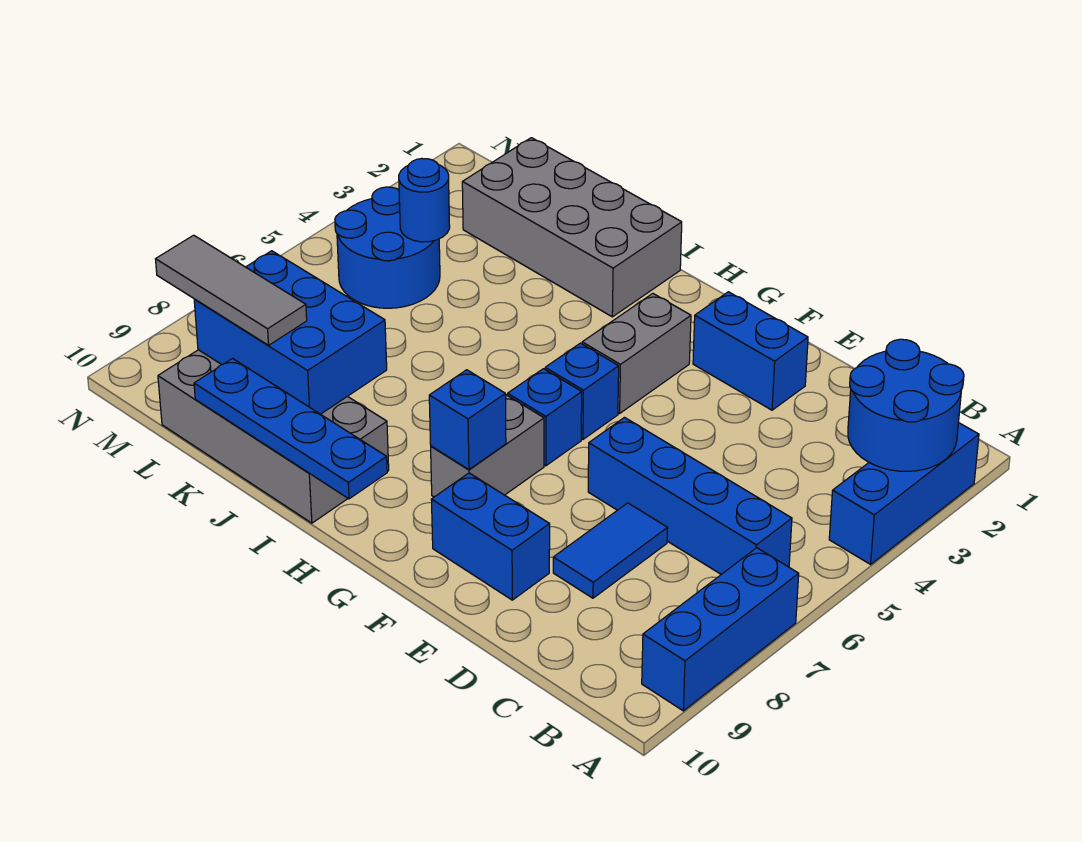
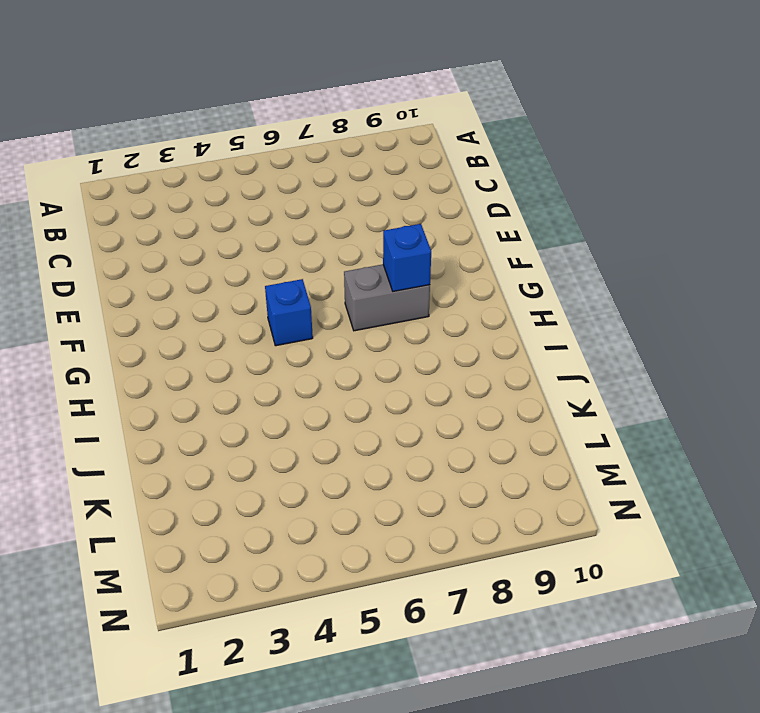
none -> blue 1x3 brick [829,423,979,564]
none -> blue 1x3 brick [642,548,799,711]
none -> blue 1x4 brick [588,418,792,574]

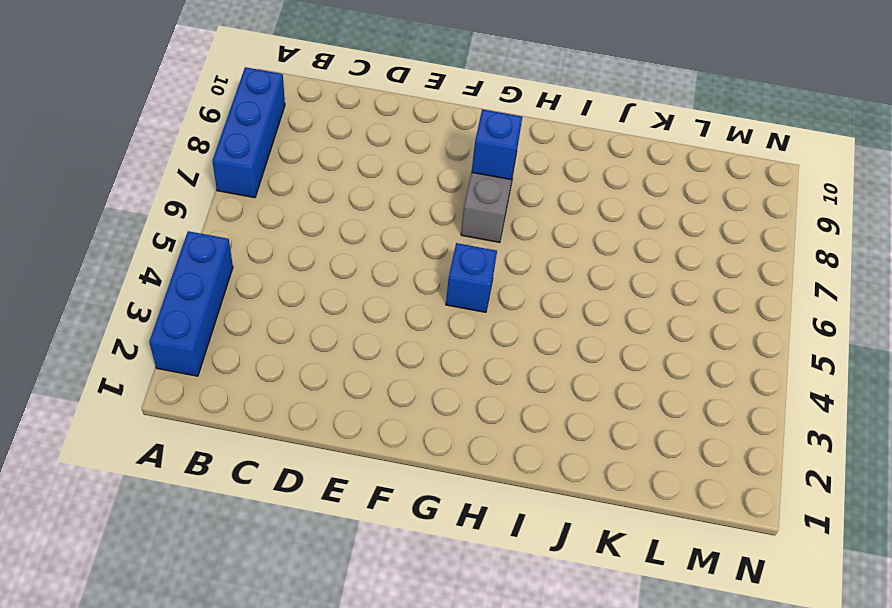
none -> blue 1x4 brick [588,418,792,574]
none -> blue 1x2 tile [553,503,668,598]
none -> blue 1x2 brick [693,292,808,410]

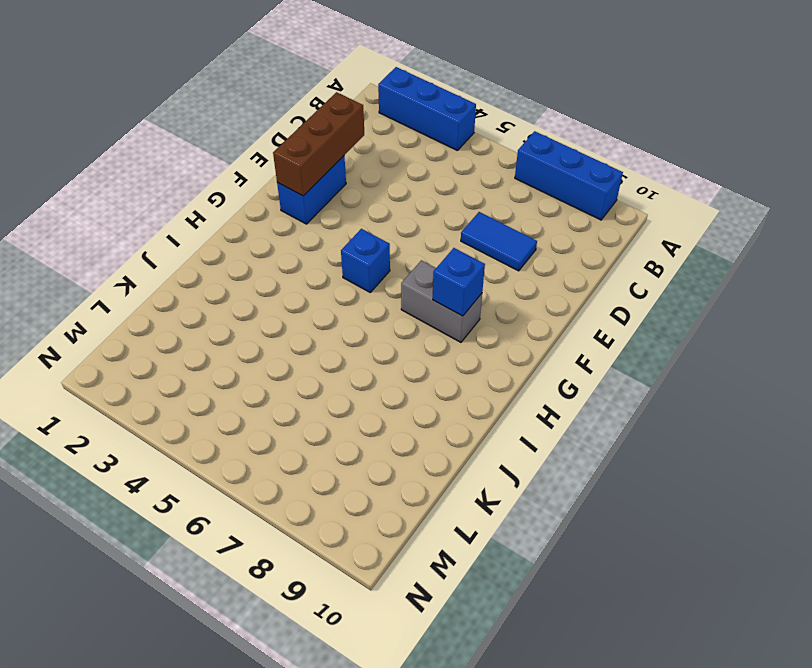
brown 1x3 brick [273,92,364,196] -> none
none -> blue 1x4 brick [588,418,792,574]
none -> blue 1x2 brick [431,473,550,600]
none -> grey 1x2 brick [582,294,691,413]

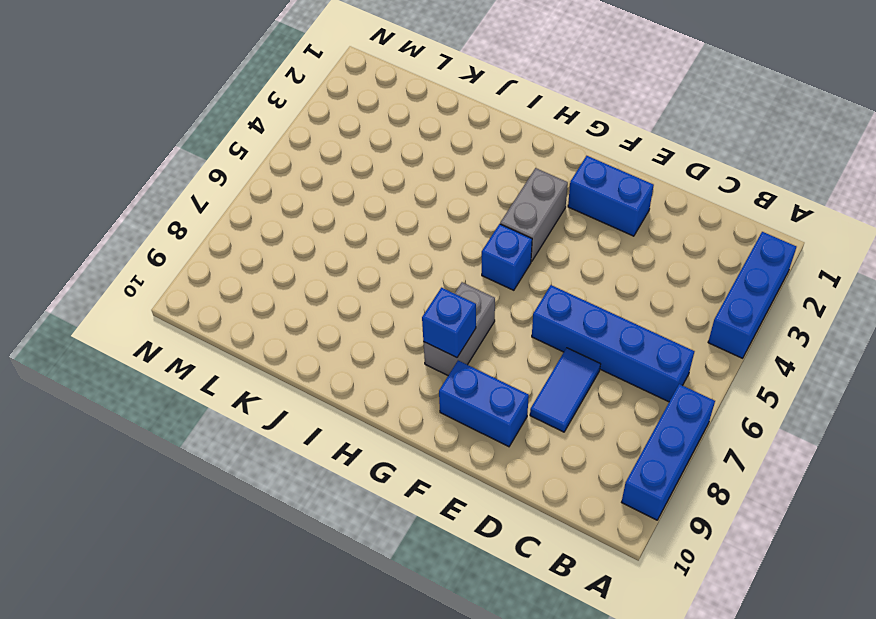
none -> blue 1x1 brick [508,369,582,466]
none -> grey 2x4 brick [462,138,682,317]
none -> grey 2x4 brick [158,350,389,523]

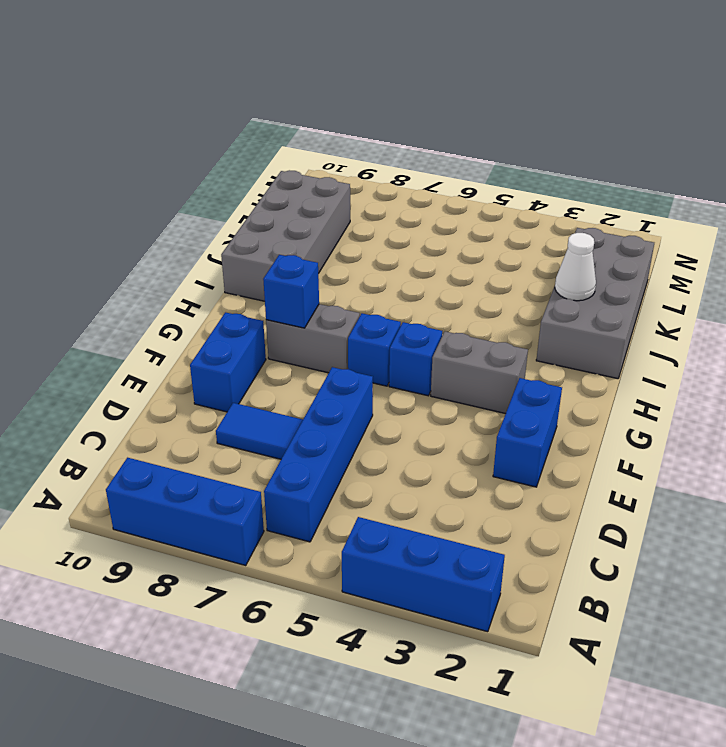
white 1x1 cone [555,233,596,301] -> none
none -> blue 2x2 round brick [335,187,440,308]
none -> blue 2x2 round brick [848,339,964,471]
none -> blue 1x4 plate [194,359,387,499]

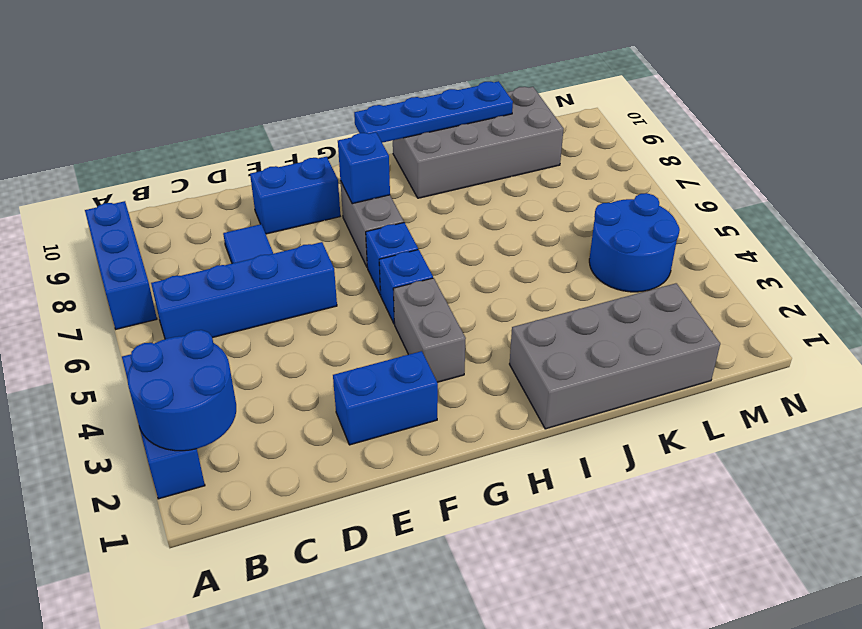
none -> blue 2x3 brick [194,251,387,414]
none -> blue 1x1 round brick [399,159,450,242]
none -> grey 1x3 tile [156,235,307,345]

